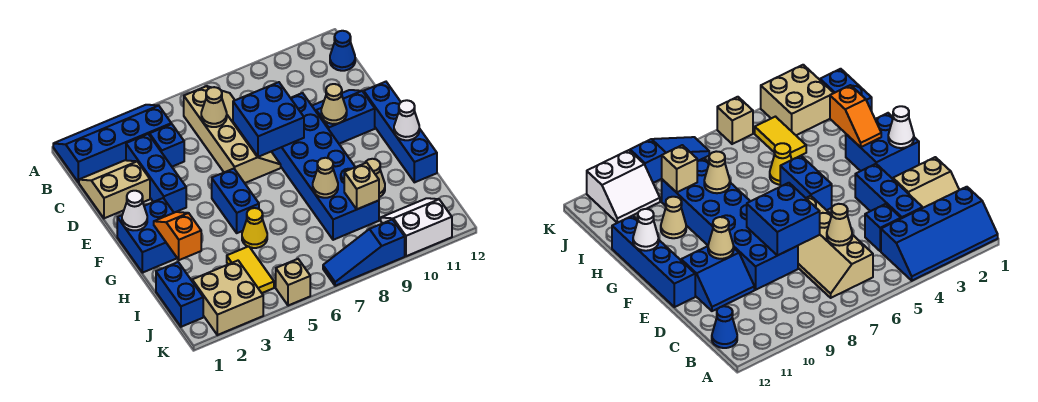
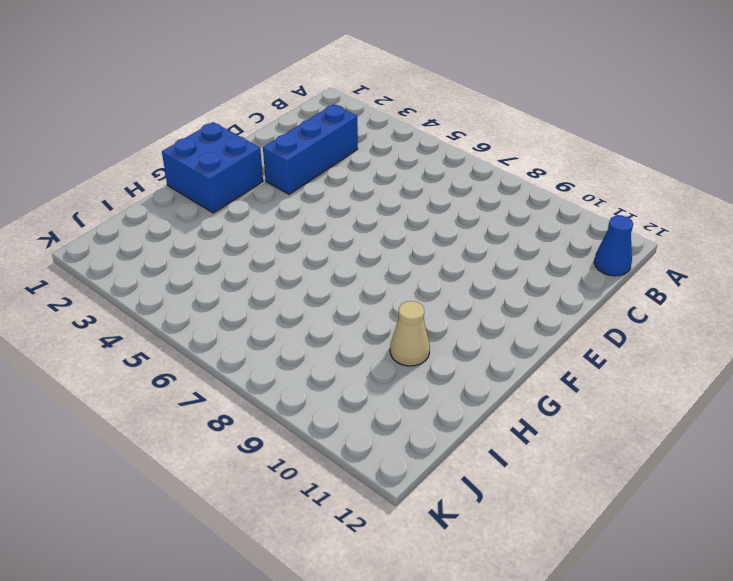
none -> blue 2x4 slope [53,105,171,182]
none -> tan 2x4 slope [184,86,281,183]
none -> tan 2x2 slope [79,160,150,218]

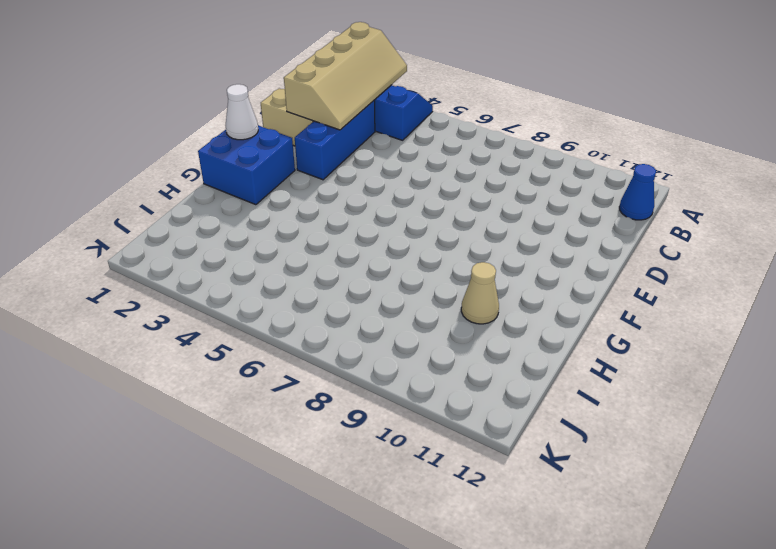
tan 2x4 slope [284,22,407,130] -> tan 2x4 slope moved to [184,86,281,183]
none -> blue 1x1 brick [150,124,184,167]
none -> blue 2x6 brick [272,93,379,240]
none -> blue 2x2 slope [312,90,375,144]

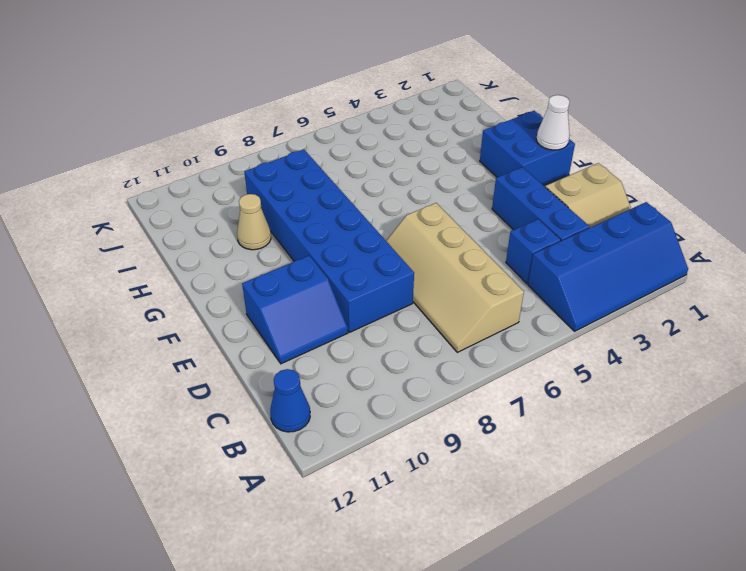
none -> blue 1x4 brick [364,82,437,182]
none -> blue 1x2 brick [212,169,259,233]
none -> yellow 1x1 cone [242,208,267,248]

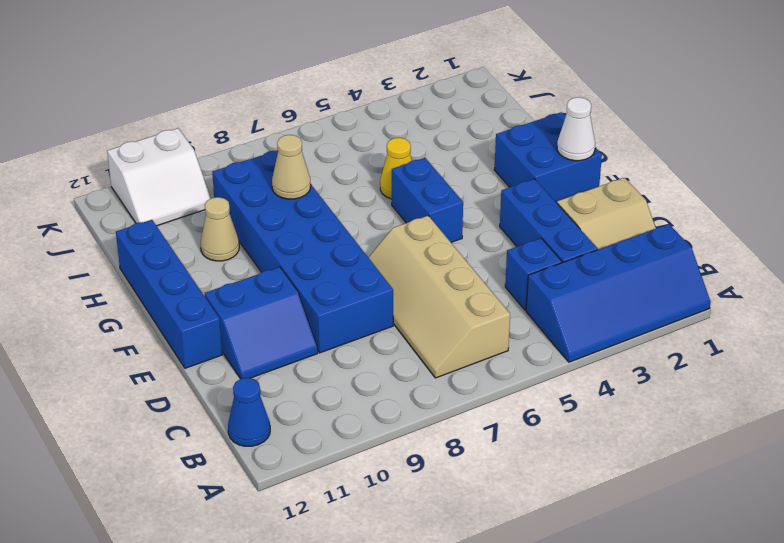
none -> blue 1x2 brick [156,262,203,327]
none -> yellow 1x2 tile [227,246,274,293]
none -> tan 2x2 brick [192,261,263,335]

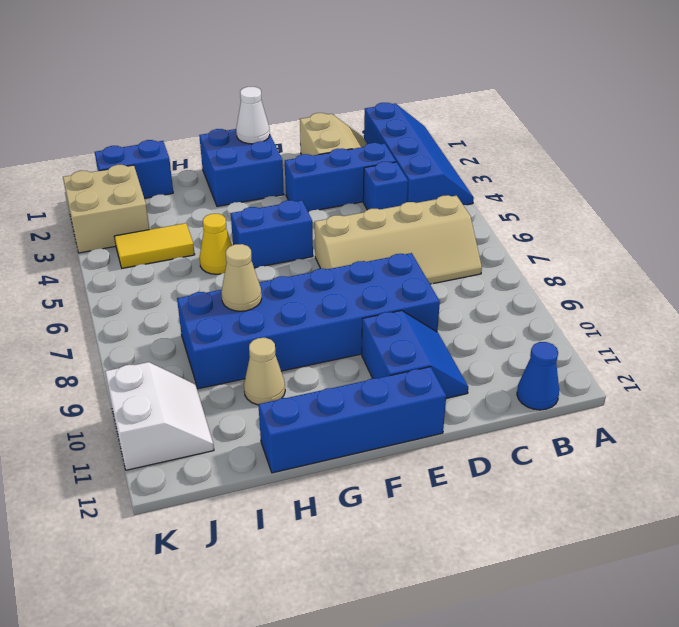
none -> tan 1x1 brick [276,259,310,306]
none -> blue 1x3 slope [323,219,405,286]
none -> tan 1x1 cone [201,87,227,127]

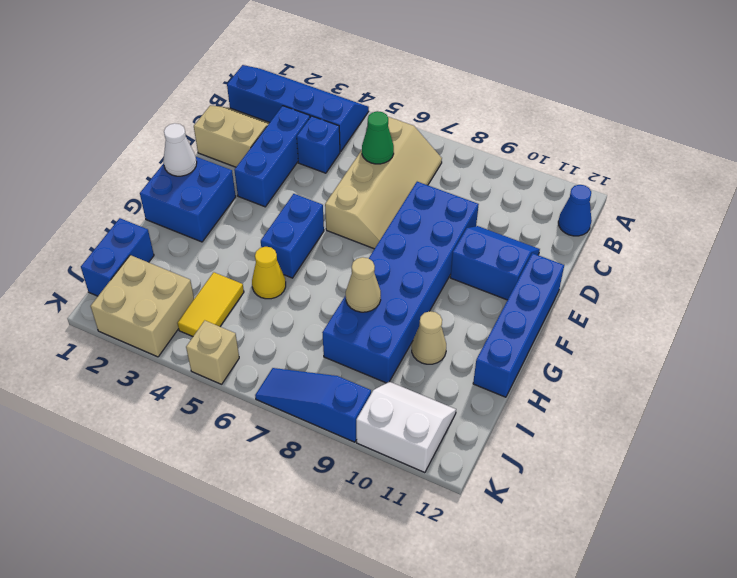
green 1x1 cone [362,111,394,164] -> tan 1x1 cone [201,87,227,127]
none -> blue 2x2 brick [233,82,304,157]
none -> tan 1x1 cone [321,84,347,124]
none -> orange 1x2 slope [154,212,201,260]

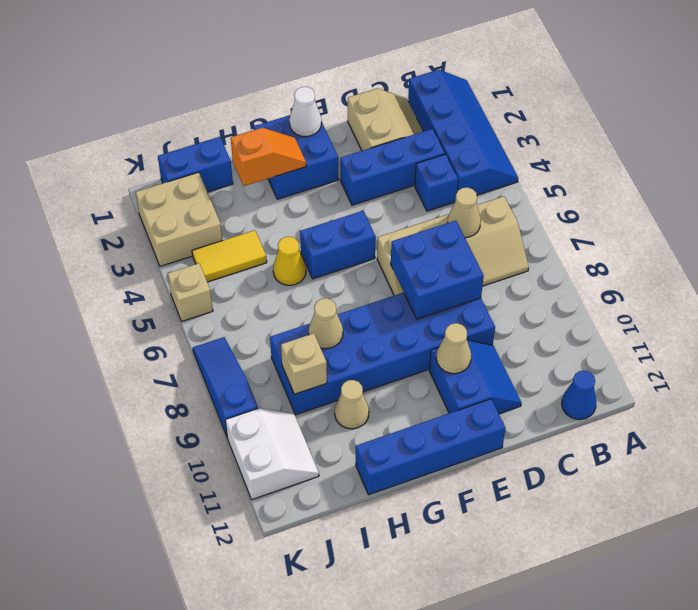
none -> white 1x1 cone [394,100,419,140]

